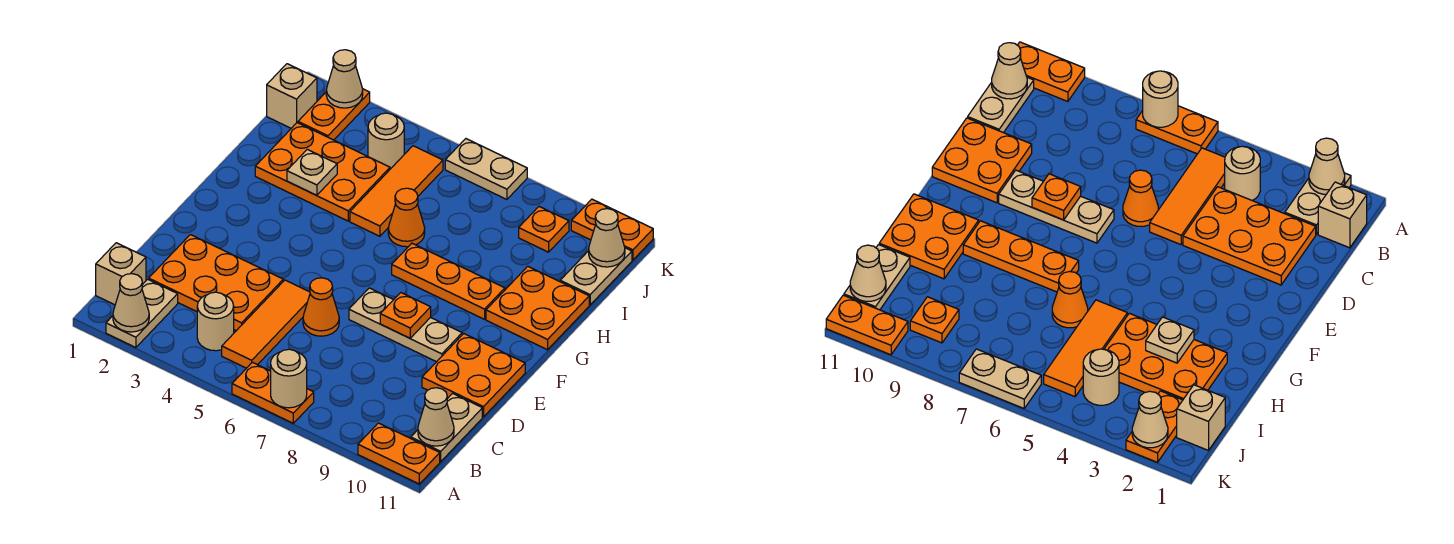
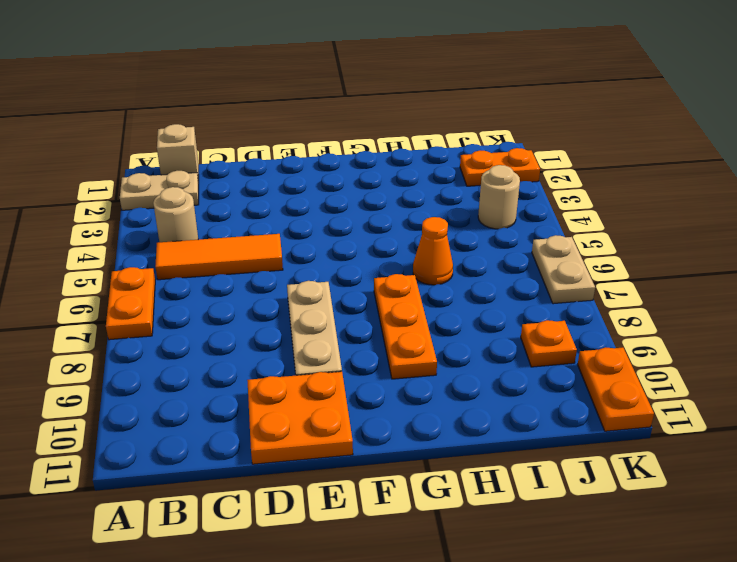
none -> orange 1x2 plate [358,423,440,484]
none -> tan 1x2 plate [411,393,482,462]
none -> orange 2x3 plate [149,235,283,331]
none -> orange 1x1 cone [303,278,339,336]

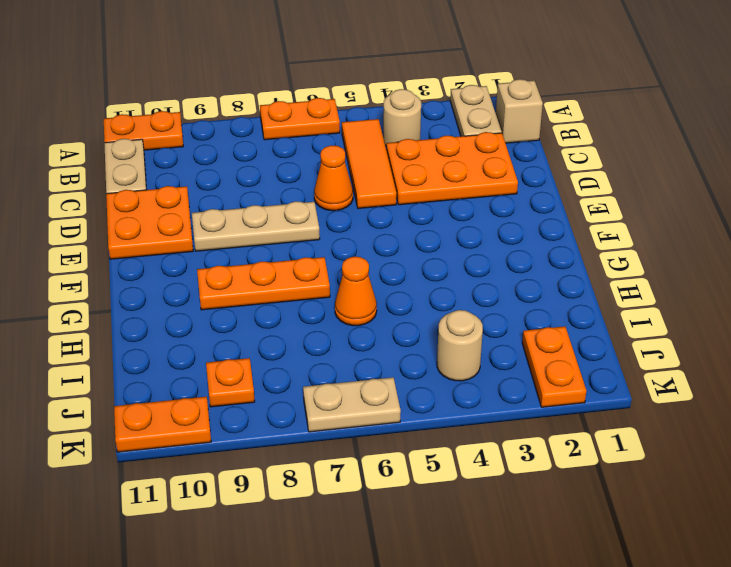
none -> orange 2x2 plate [486,266,589,350]
none -> orange 2x3 plate [255,123,390,221]
none -> orange 1x3 tile [350,146,443,236]
none -> tan 1x2 plate [560,248,632,305]

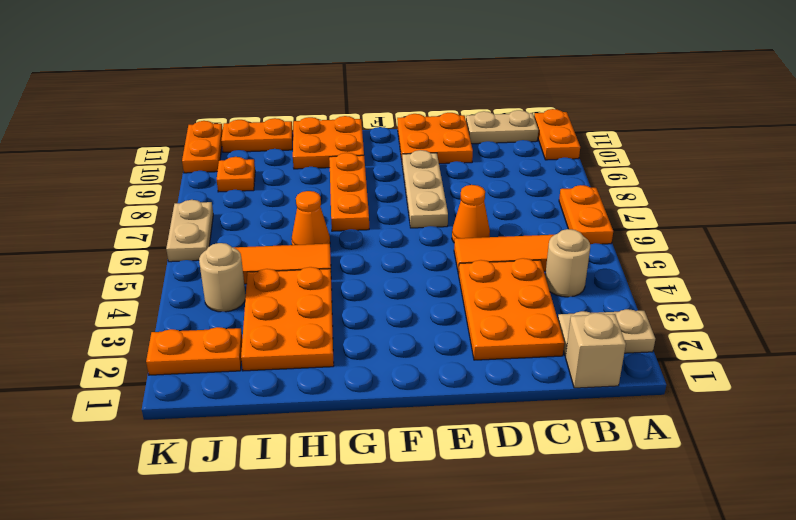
orange 1x2 plate [221,118,293,152] -> tan 1x2 plate [560,248,632,305]
none -> tan 1x1 brick [267,64,317,128]
none -> tan 1x1 cone [113,274,149,332]
none -> tan 1x1 round brick [271,349,307,408]
none -> tan 1x1 cone [418,388,454,446]

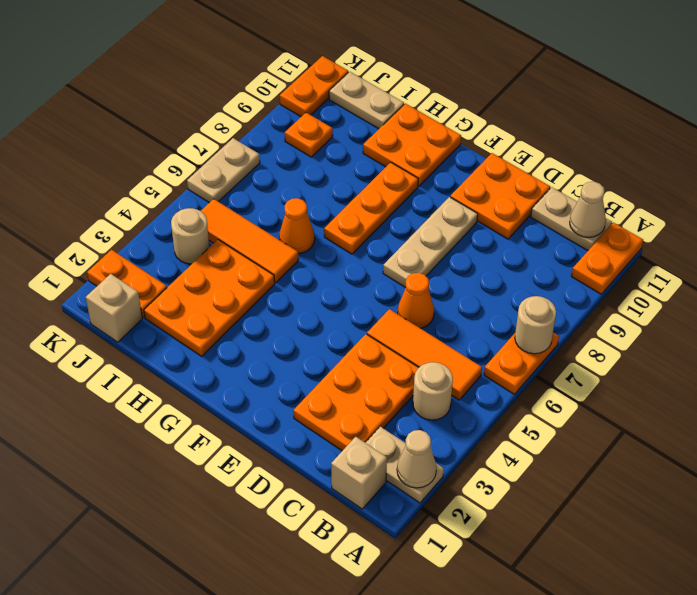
none -> orange 1x1 plate [380,293,431,338]
none -> tan 1x1 plate [287,149,337,195]
none -> tan 1x1 cone [589,209,625,267]
none -> tan 1x1 cone [326,50,363,108]

